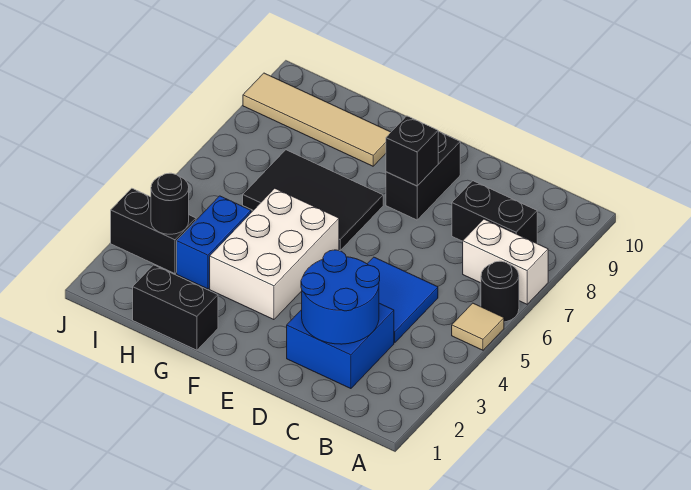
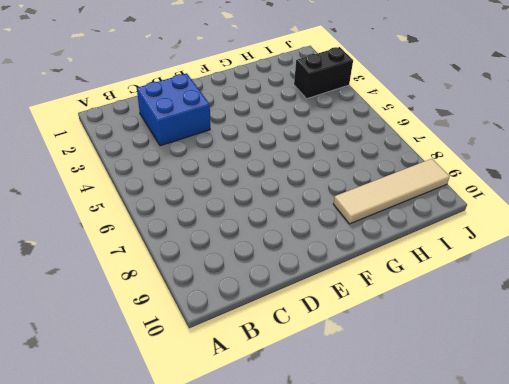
none -> tan 1x1 tile [452,303,504,350]
none -> black 1x1 round brick [481,261,519,322]
none -> white 1x2 brick [463,219,548,304]

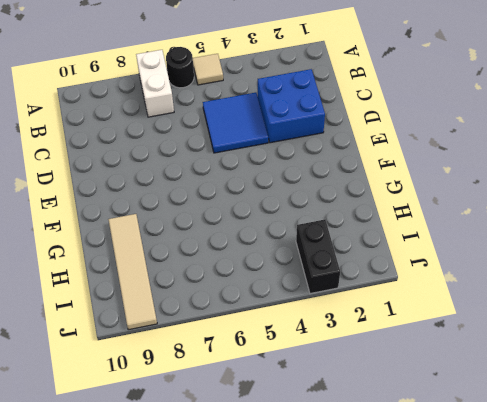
none -> black 1x2 brick [452,181,537,243]
none -> black 1x2 brick [386,132,460,220]
none -> white 2x3 brick [210,188,339,320]

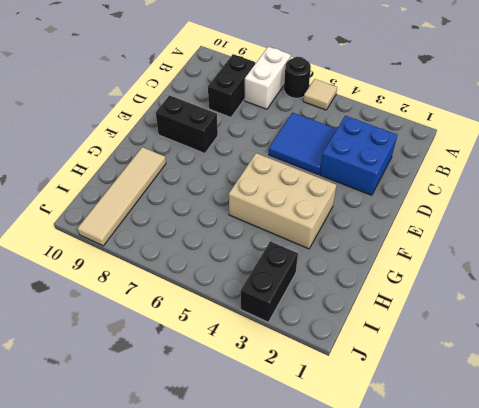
tan 2x3 brick [229,153,336,249] -> white 2x3 brick [210,188,339,320]
none -> black 2x3 tile [243,150,383,251]
none -> black 1x2 brick [133,265,218,350]
none -> blue 1x2 brick [177,196,251,289]

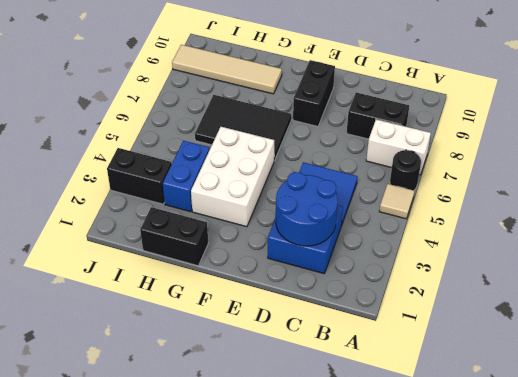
none -> black 1x1 brick [386,116,439,186]
none -> black 1x1 round brick [151,173,189,234]

